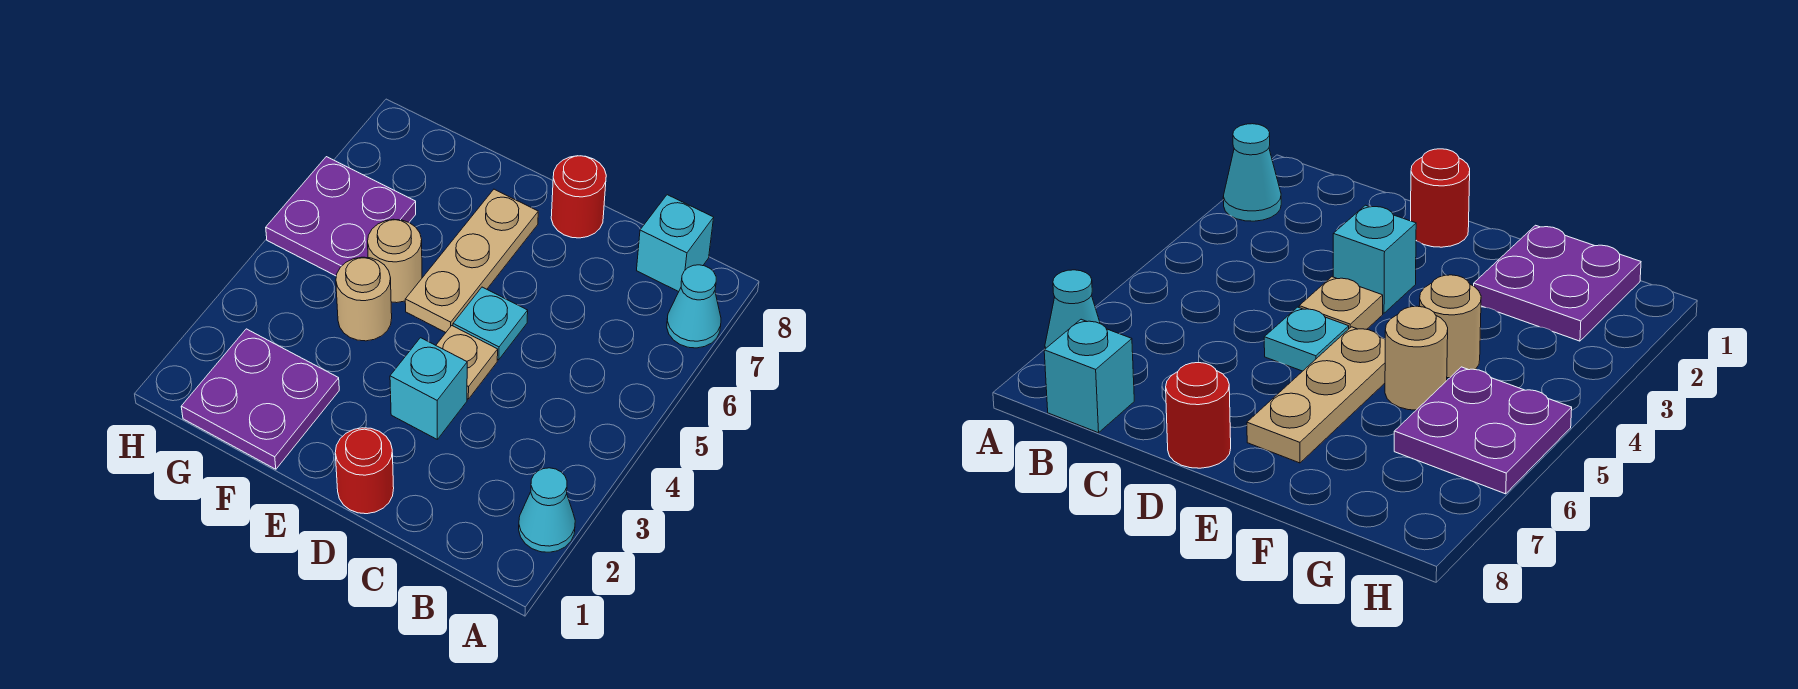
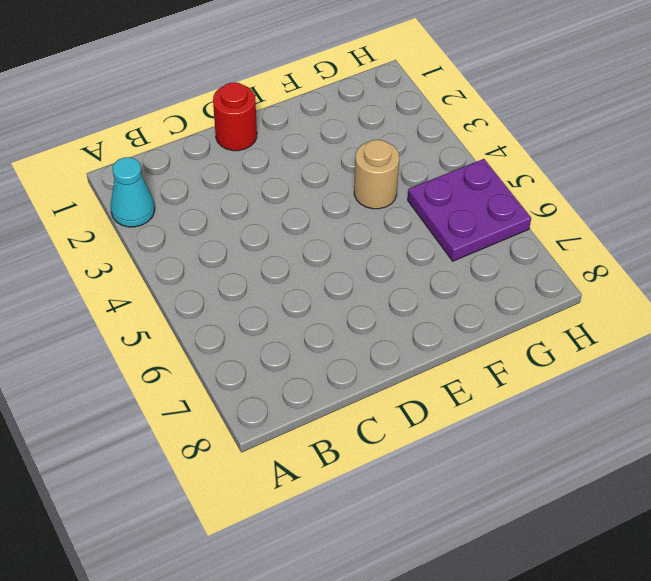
none -> cyan 1x1 cone [667,265,721,348]
none -> cyan 1x1 brick [637,195,714,292]
none -> cyan 1x1 brick [390,338,467,439]

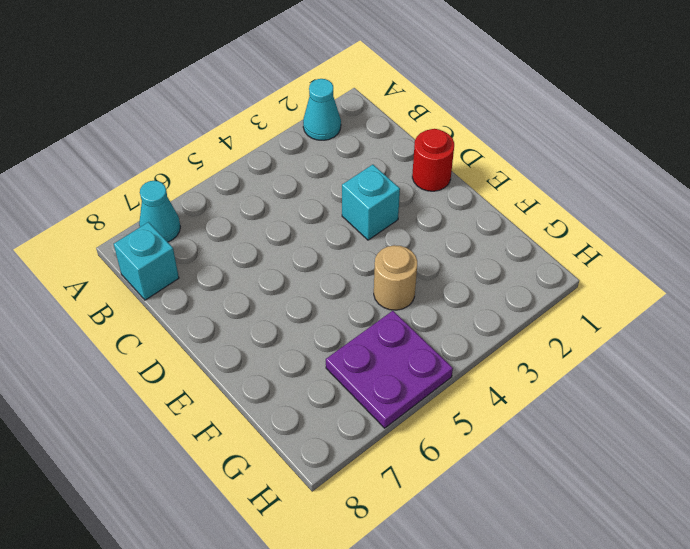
none -> tan 1x1 plate [436,326,498,399]
none -> cyan 1x1 plate [453,287,528,360]
none -> red 1x1 round brick [551,156,606,238]

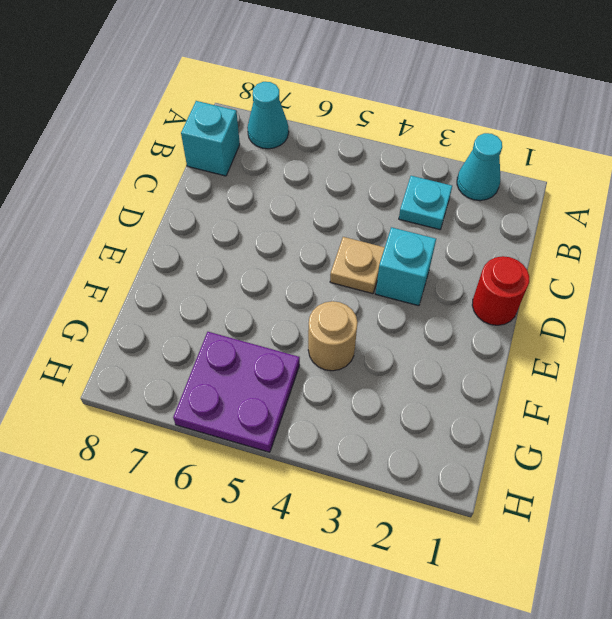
cyan 1x1 plate [399,176,452,230] -> cyan 1x1 plate moved to [453,287,528,360]
none -> red 1x1 round brick [551,156,606,238]
none -> tan 1x3 plate [405,189,538,332]
none -> purple 2x2 plate [181,329,339,469]

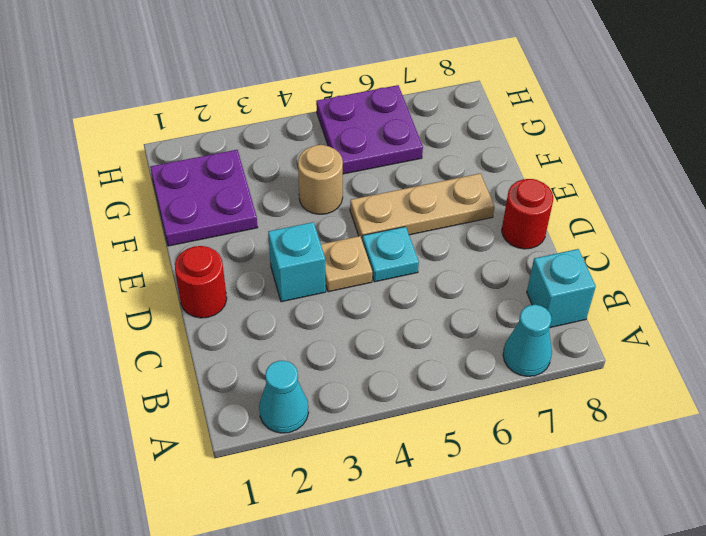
none -> tan 1x1 round brick [368,219,422,303]

